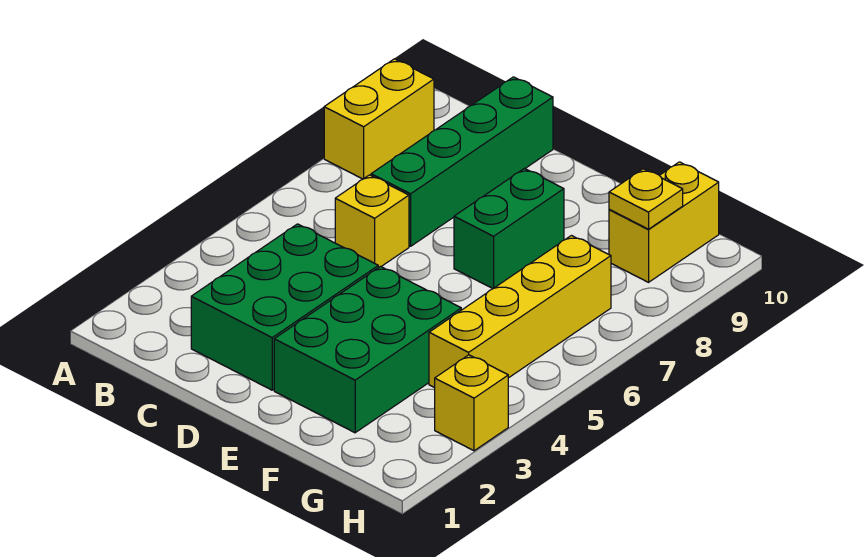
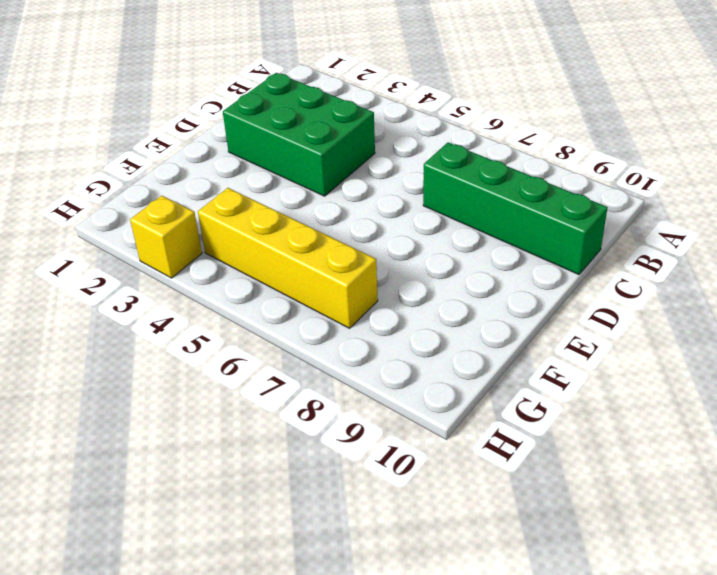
none -> yellow 1x2 brick [324,59,434,179]
none -> yellow 1x1 brick [335,175,409,268]

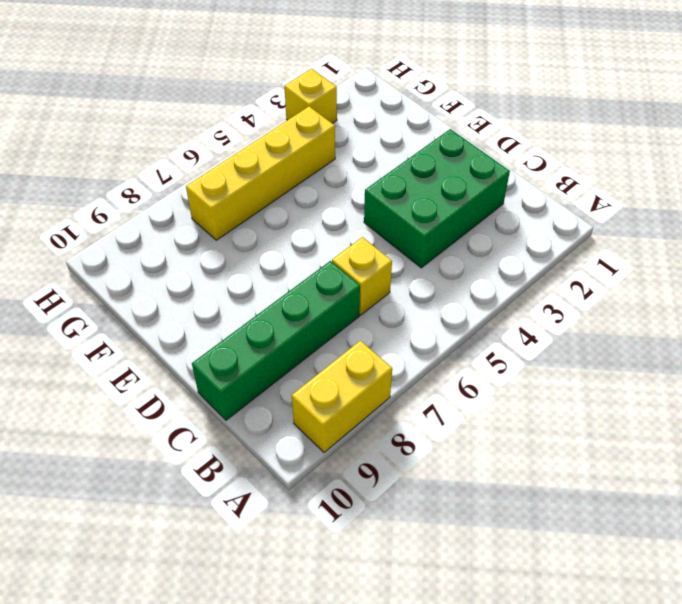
none -> green 2x3 brick [274,267,461,433]
none -> green 1x2 brick [454,169,564,289]

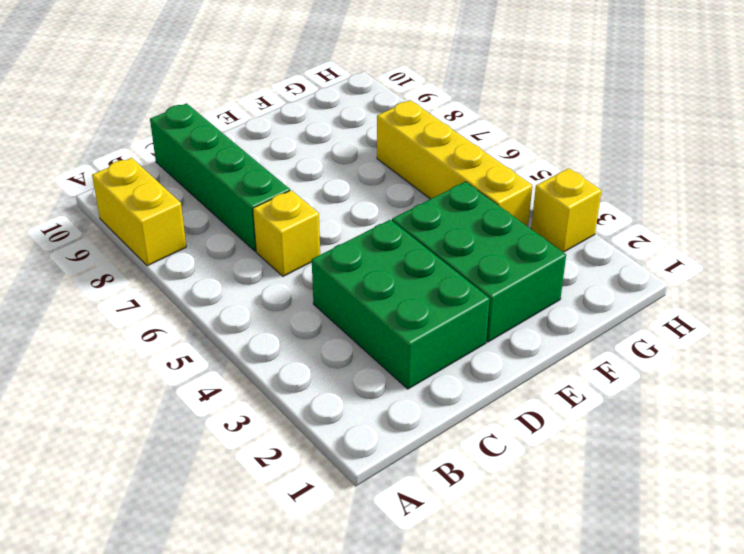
none -> green 1x2 brick [454,169,564,289]
none -> yellow 1x2 brick [609,162,719,282]

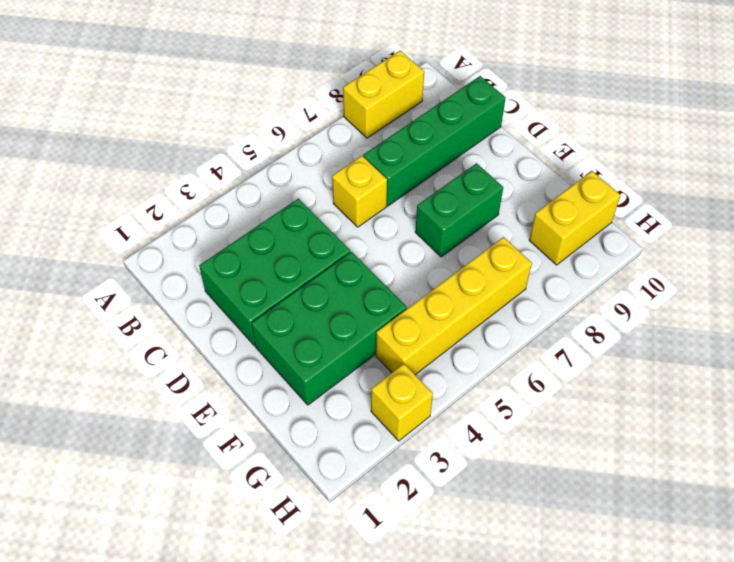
none -> yellow 1x1 plate [609,169,683,229]

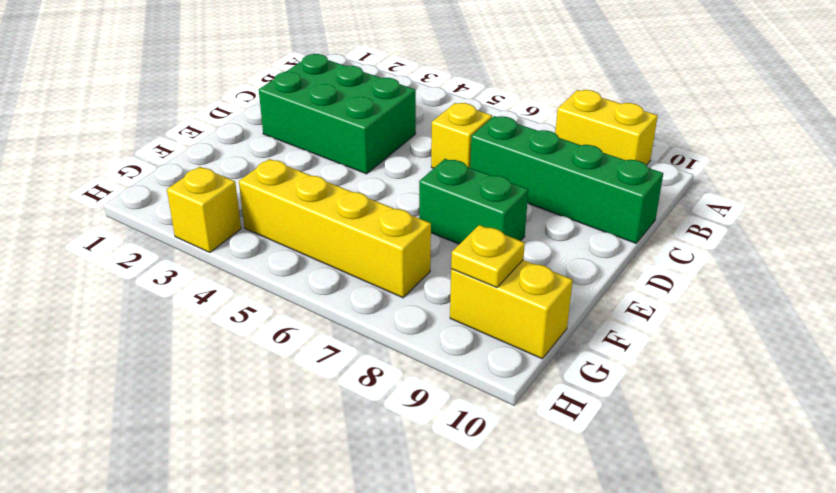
none -> green 2x3 brick [274,267,461,433]

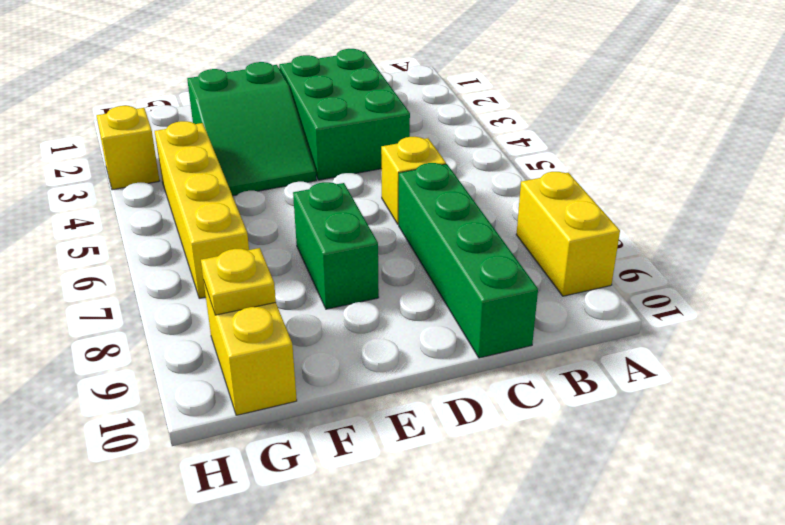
green 2x3 slope [187,62,316,196] -> green 2x3 brick [274,267,461,433]

